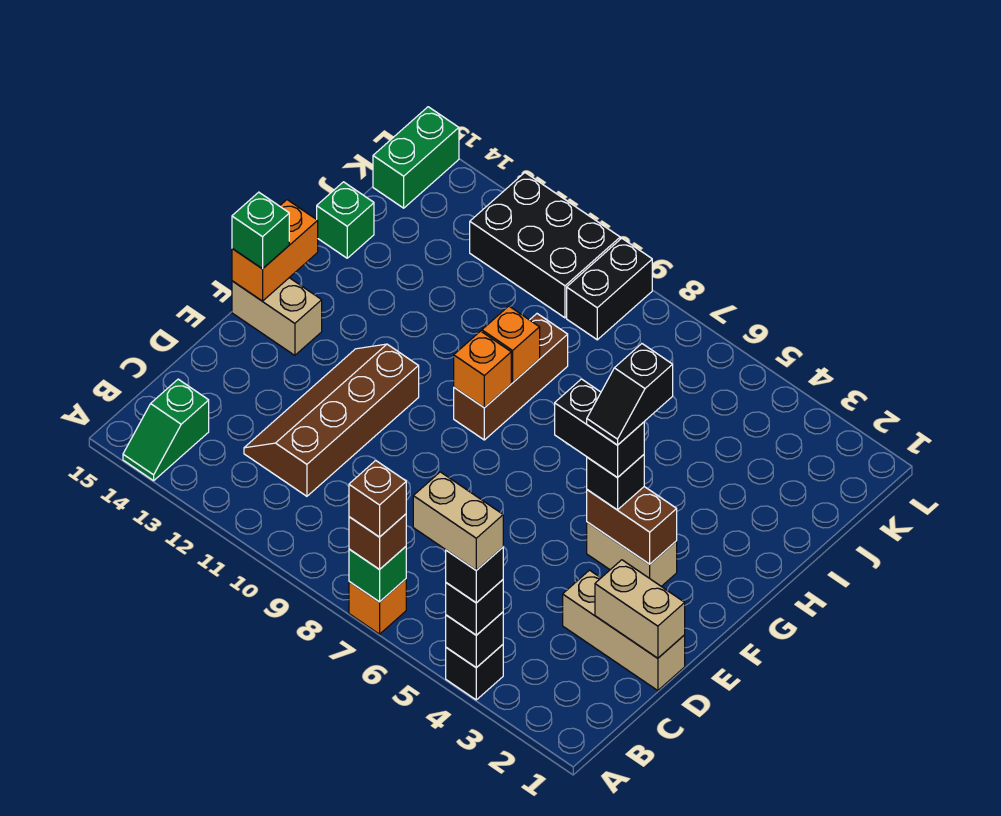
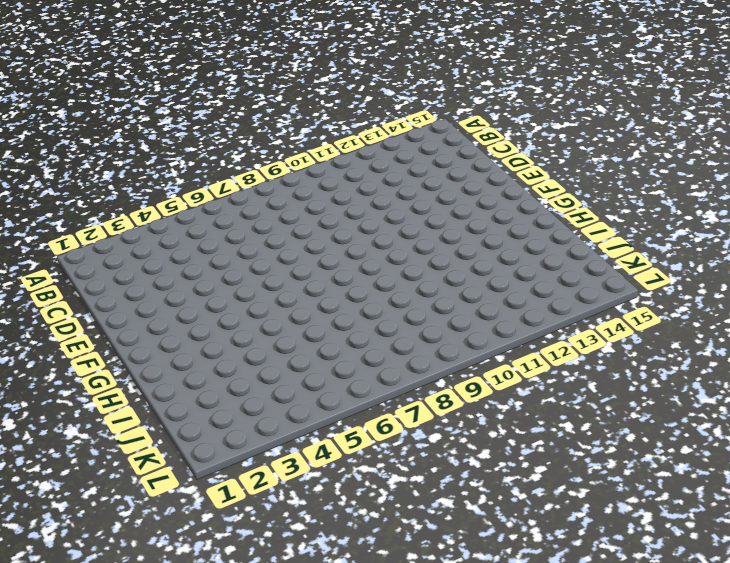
none -> black 1x1 brick [446,645,503,700]
none -> orange 1x1 brick [349,579,406,634]
none -> green 1x2 slope [123,379,209,481]

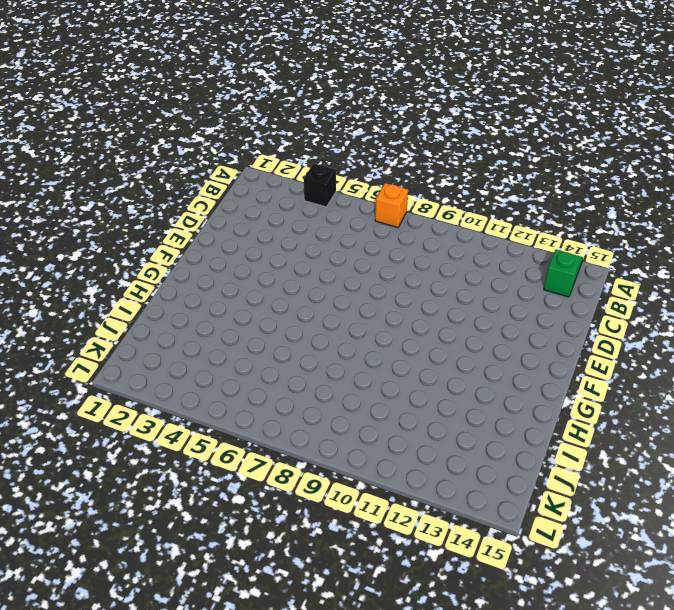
none -> brown 2x4 slope [244,344,419,496]
none -> tan 1x3 brick [563,570,685,691]
none -> tan 1x2 brick [587,522,677,586]

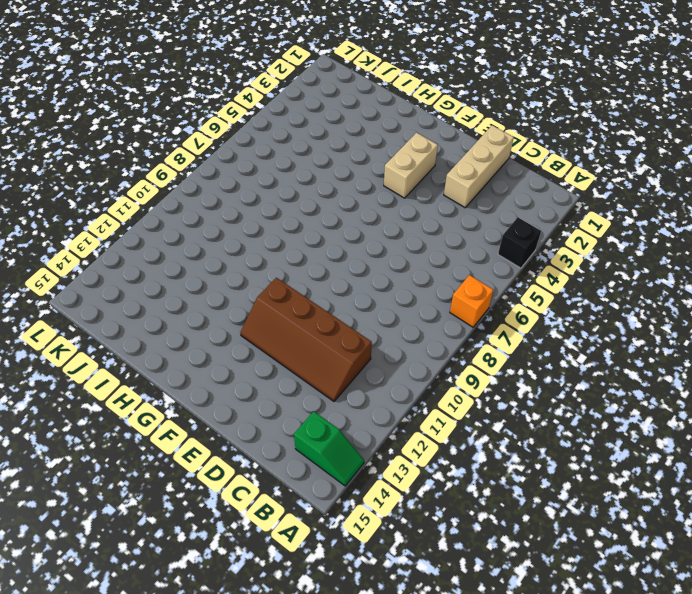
none -> tan 1x2 brick [232,278,322,355]
none -> brown 1x3 brick [454,314,568,440]
none -> green 1x1 brick [317,182,374,258]

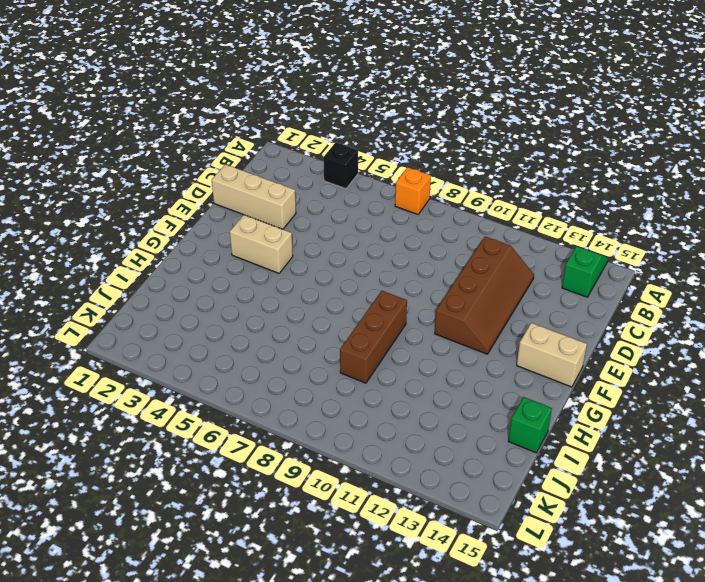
none -> black 1x2 brick [567,238,652,340]
none -> black 2x3 brick [470,173,620,318]
none -> green 1x2 brick [373,107,459,208]

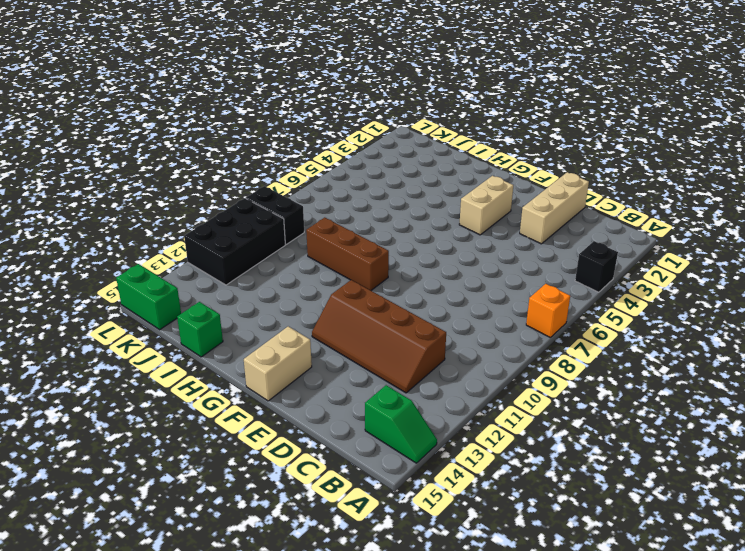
none -> black 1x1 brick [446,612,503,668]
none -> green 1x1 brick [349,547,406,602]
none -> tan 1x2 brick [595,560,685,658]

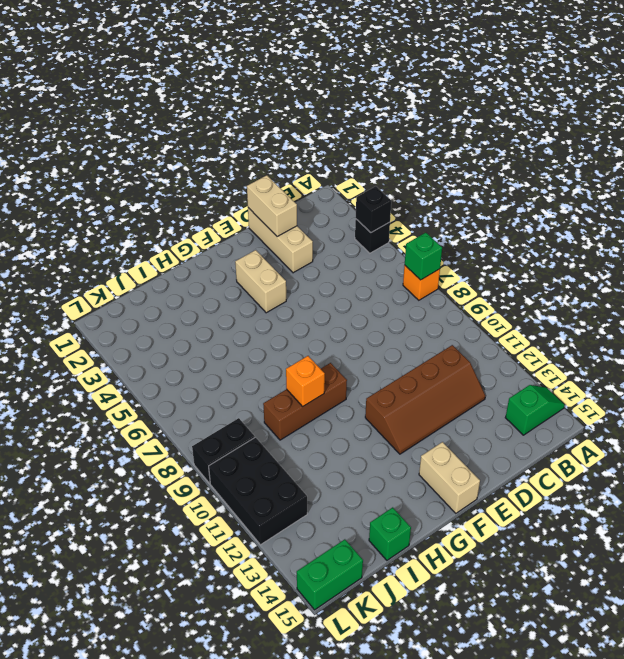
none -> brown 1x2 brick [587,487,677,564]
none -> orange 1x2 brick [232,200,318,301]
none -> orange 1x1 brick [454,331,511,408]

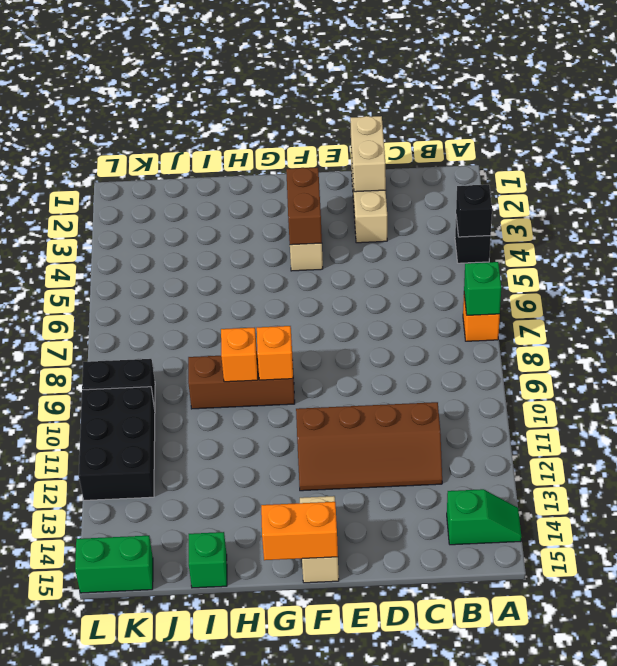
none -> black 1x1 brick [446,580,503,635]
none -> brown 1x1 brick [349,514,406,570]
none -> black 1x1 brick [587,455,644,510]

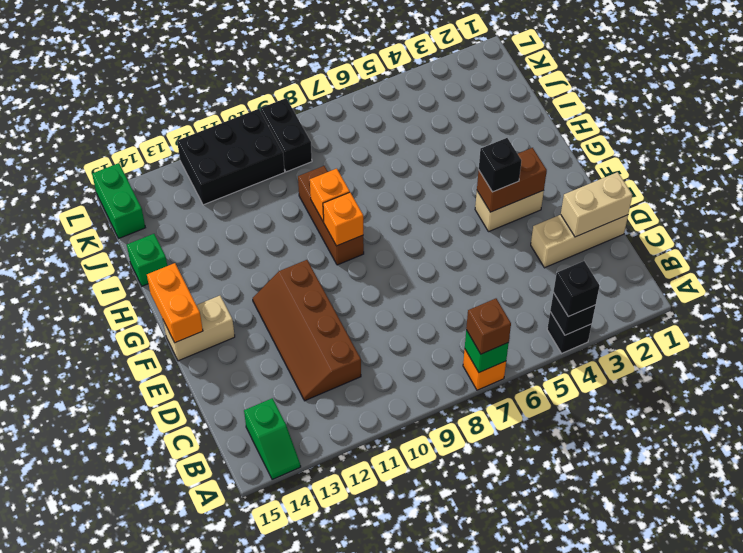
none -> green 1x1 brick [232,192,289,269]
none -> black 1x1 brick [446,547,503,603]
none -> brown 1x1 brick [349,461,406,537]

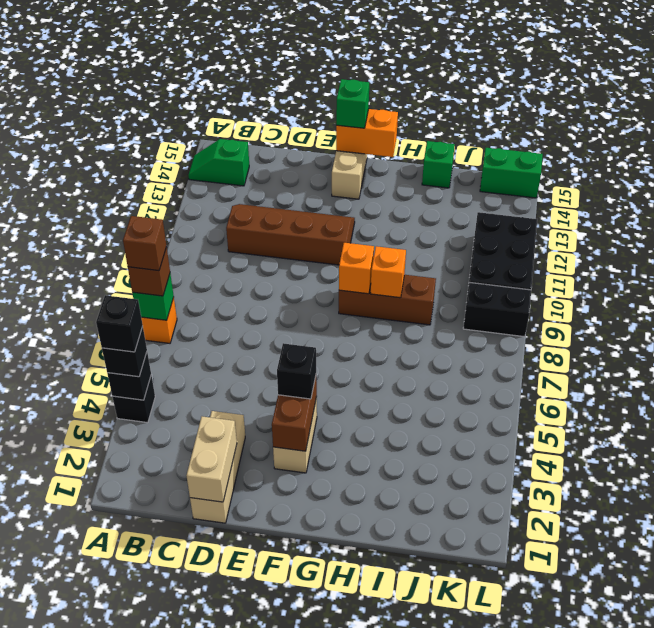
none -> black 1x2 brick [555,379,644,478]
none -> tan 1x2 brick [413,472,503,570]
none -> black 1x2 slope [587,344,673,445]

